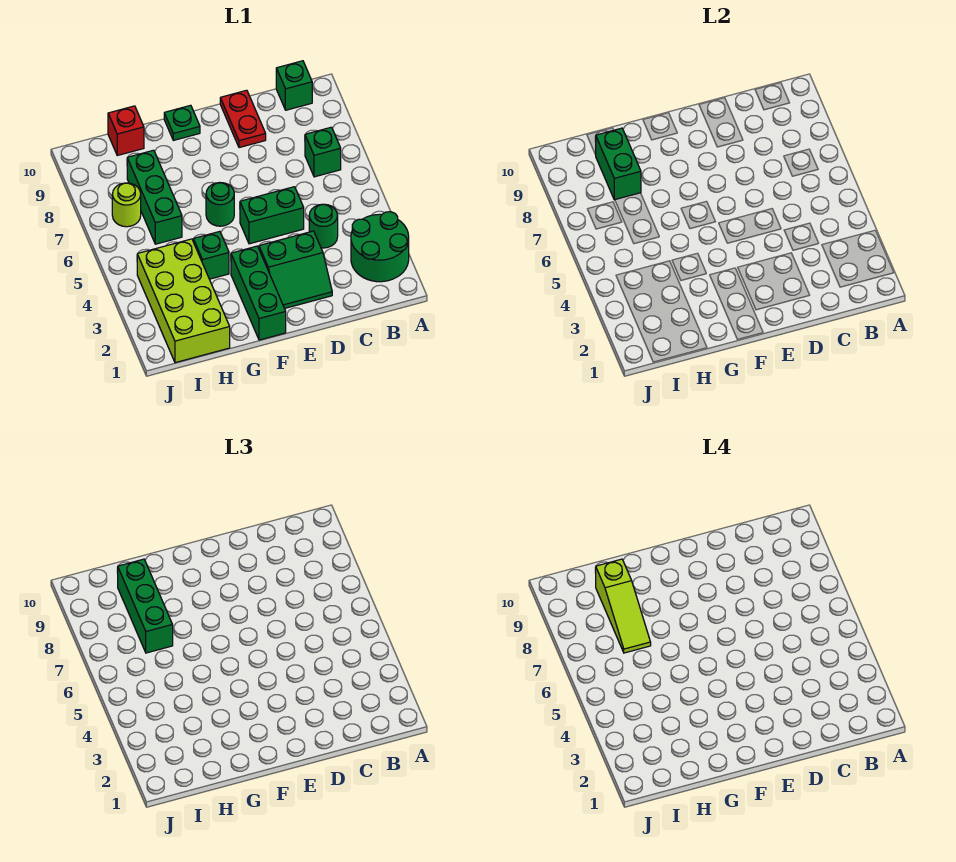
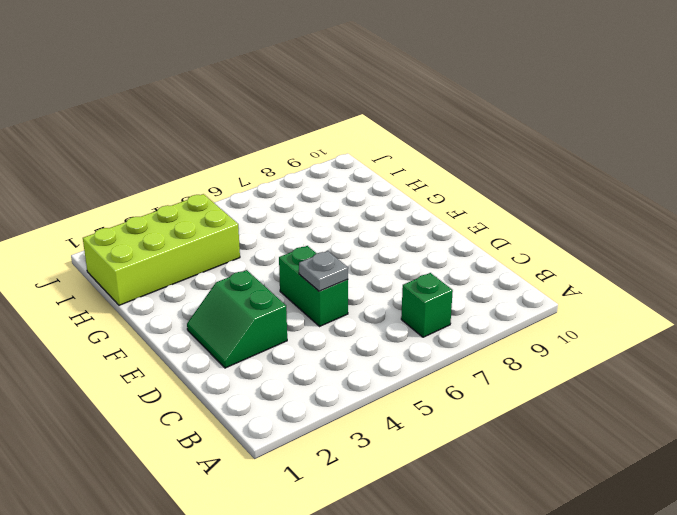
grey 1x1 plate [299,251,348,291] -> none
none -> green 2x2 round brick [351,212,409,282]
none -> green 1x1 brick [276,61,312,110]
none -> green 1x1 round brick [309,204,338,248]

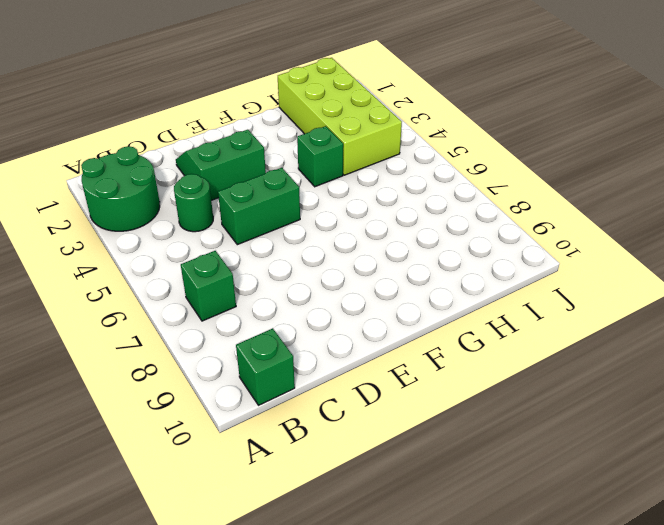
none -> red 1x2 plate [220,90,266,148]
none -> green 1x3 brick [231,246,286,340]
none -> green 1x1 round brick [206,183,234,226]

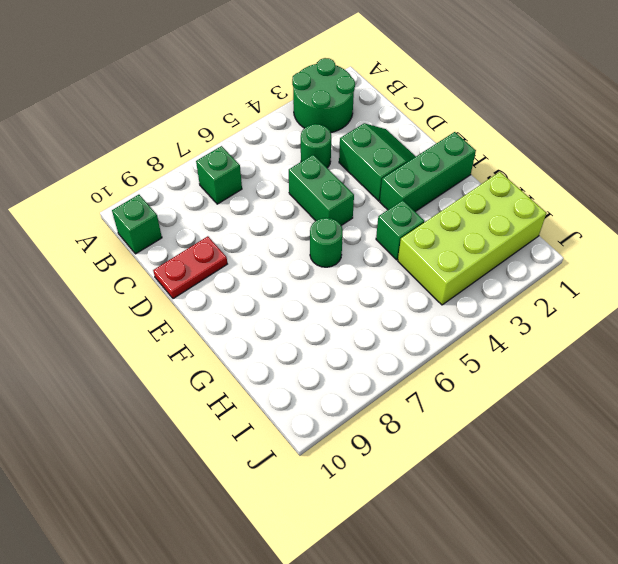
none -> green 1x1 plate [164,105,200,140]
none -> green 1x3 brick [127,150,182,244]
none -> red 1x1 brick [108,106,144,155]

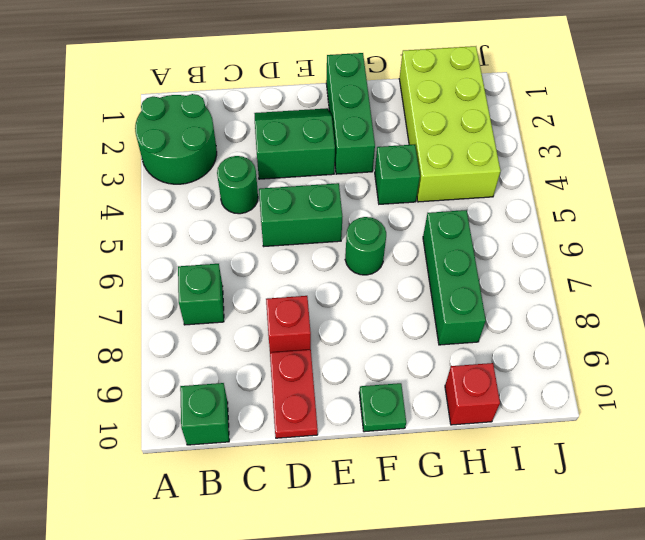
red 1x1 brick [266,296,311,352] -> none
none -> lime 1x1 round brick [112,183,141,227]
none -> green 1x2 brick [595,128,641,200]
none -> green 1x3 brick [117,559,173,653]

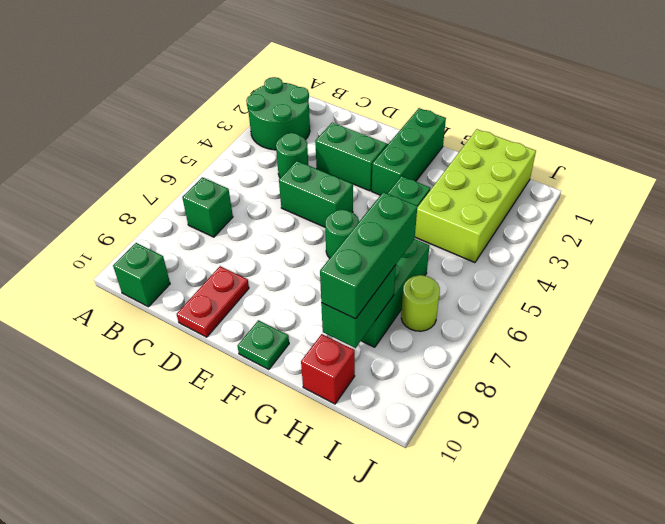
none -> lime 1x3 slope [595,559,651,653]

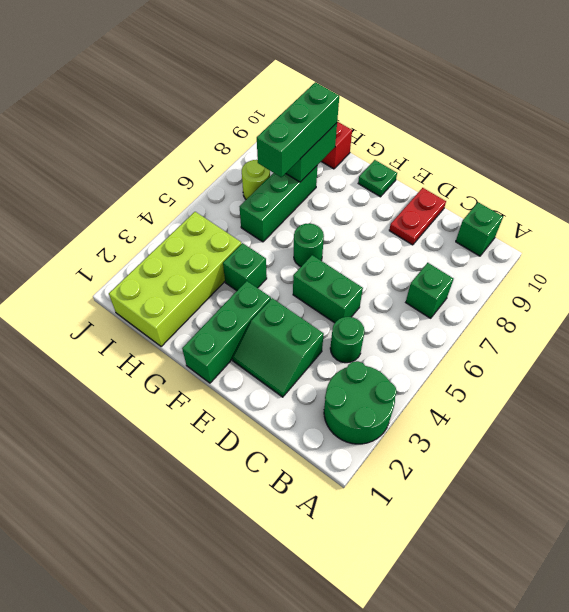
none -> lime 1x3 slope [595,559,651,653]

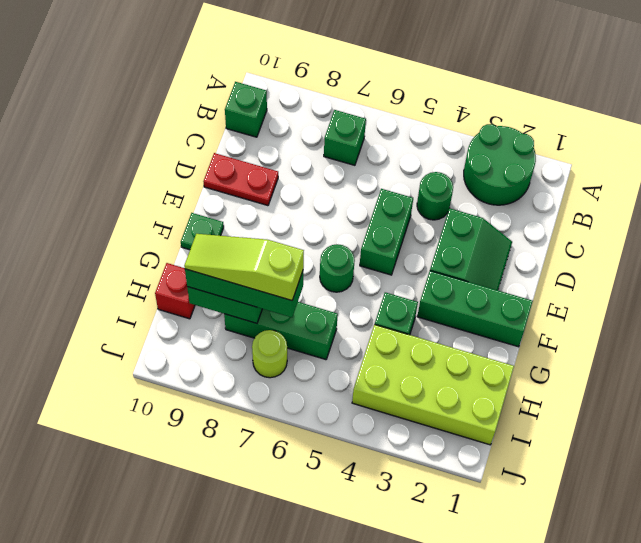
lime 1x3 slope [184,234,304,300] -> lime 1x3 slope turned to [595,559,651,653]

